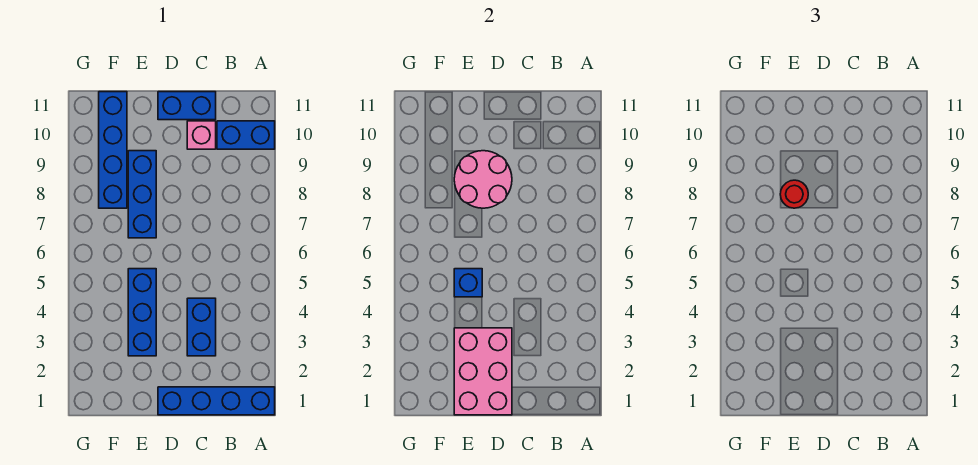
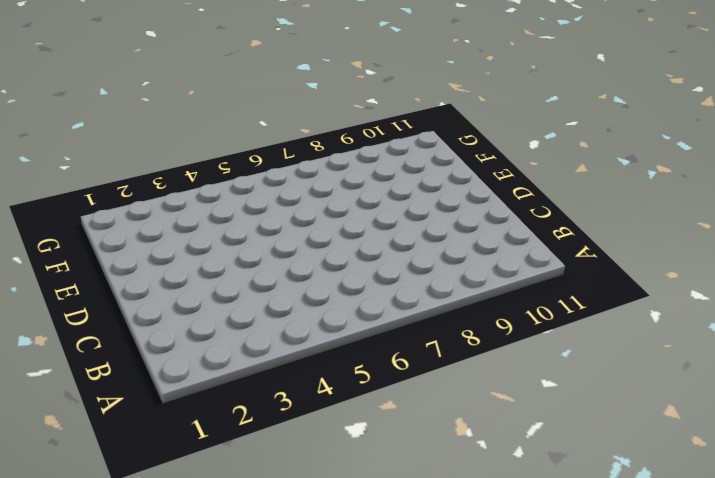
none -> blue 1x4 brick [158,387,275,415]
none -> blue 1x2 brick [217,121,275,149]
none -> blue 1x2 brick [187,298,216,356]

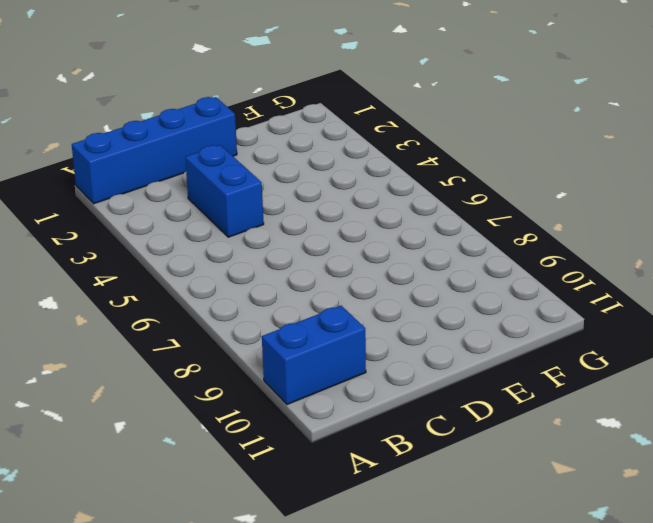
none -> pink 1x1 brick [187,121,216,149]
none -> blue 1x2 brick [158,92,216,120]
none -> blue 1x3 brick [128,269,156,356]

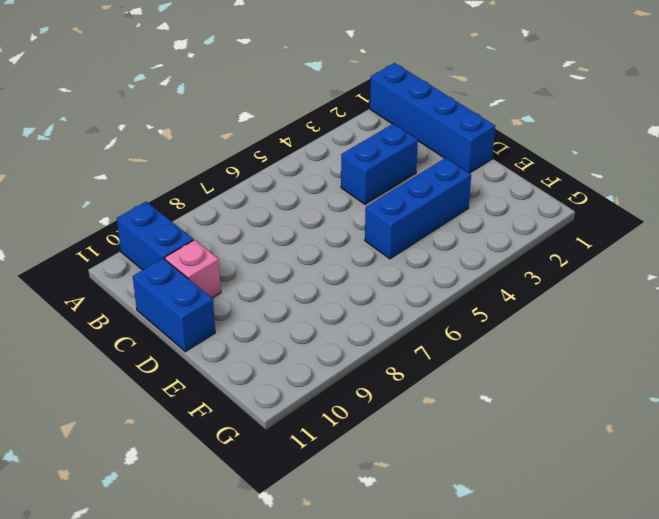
none -> blue 1x3 brick [128,151,156,238]
none -> blue 1x4 brick [99,92,127,208]
none -> pink 2x3 brick [454,328,512,415]

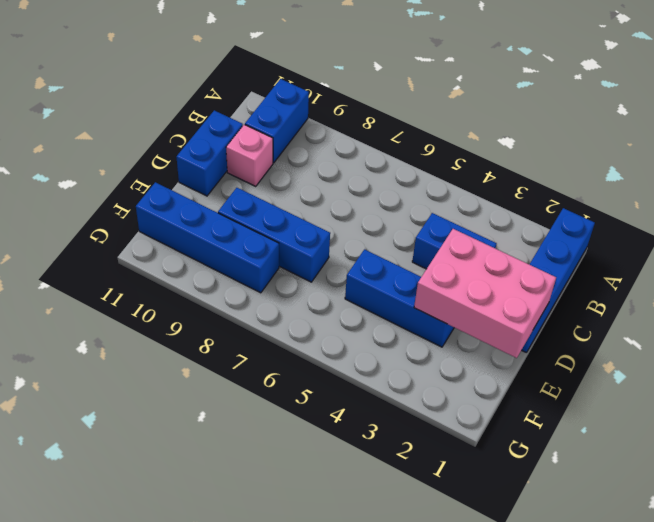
none -> pink 2x2 round brick [454,151,512,208]
none -> blue 1x1 brick [454,269,482,297]
none -> red 1x1 round brick [780,180,808,208]

